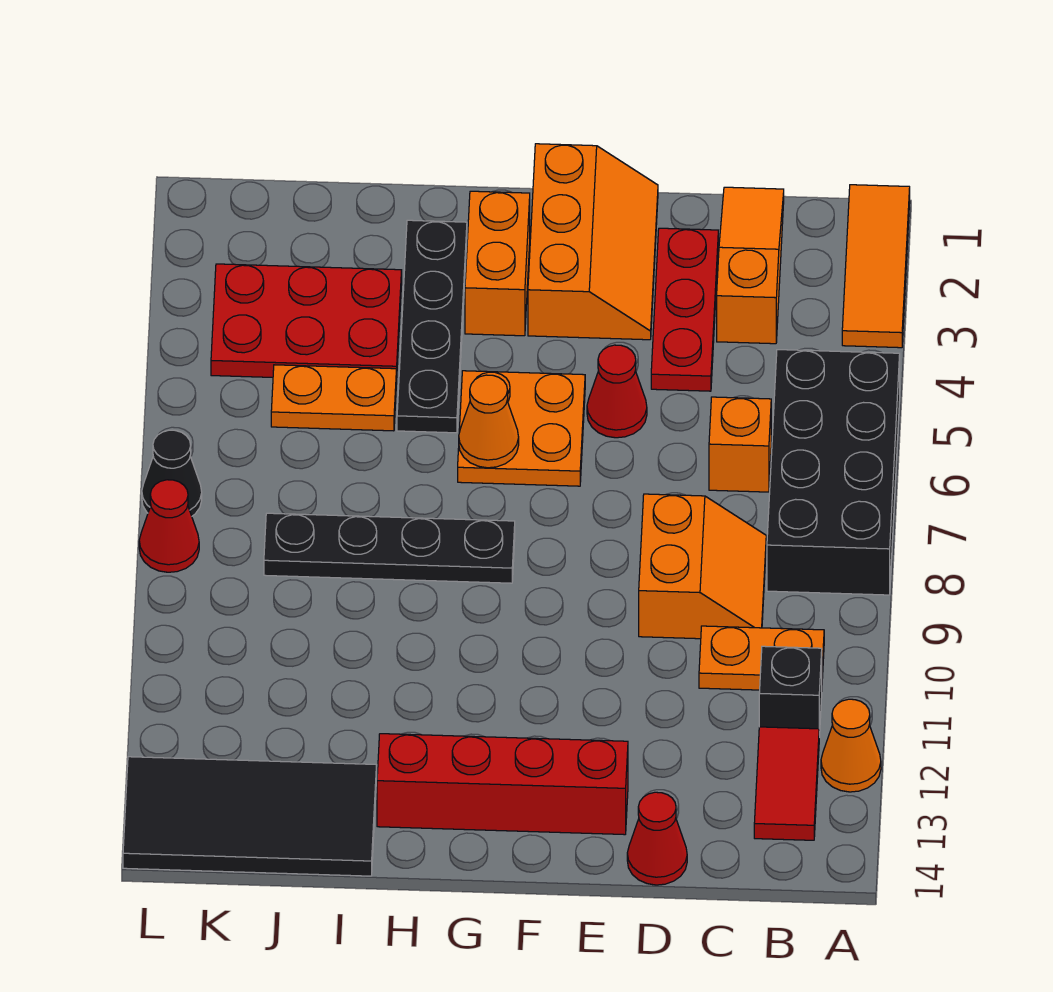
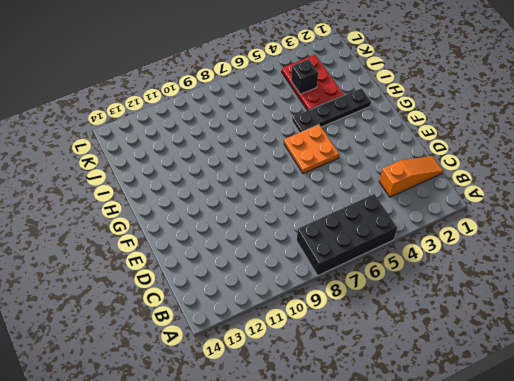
black 1x1 brick [291,59,318,94] -> black 1x1 brick moved to [759,646,822,737]
none -> orange 1x3 tile [842,185,910,348]
none -> orange 1x1 cone [821,699,881,792]
none -> orange 1x2 plate [699,626,824,690]

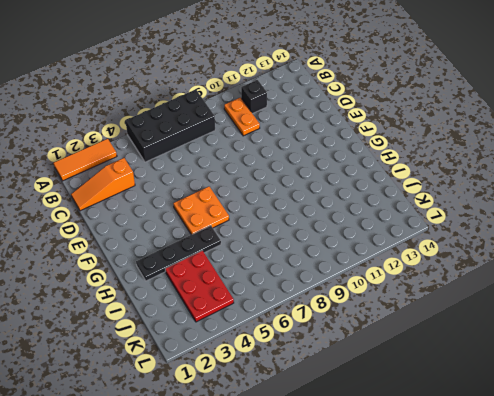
none -> orange 1x1 cone [821,699,881,792]
none -> red 1x2 tile [754,727,819,840]
none -> orange 1x1 brick [709,397,771,492]

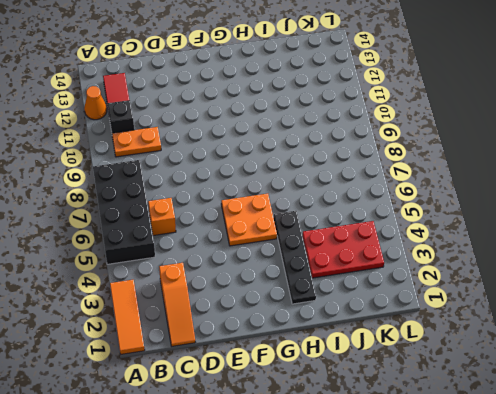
none -> orange 2x2 slope [639,494,766,639]
none -> red 1x3 plate [651,228,718,391]
none -> red 1x1 cone [627,792,687,885]

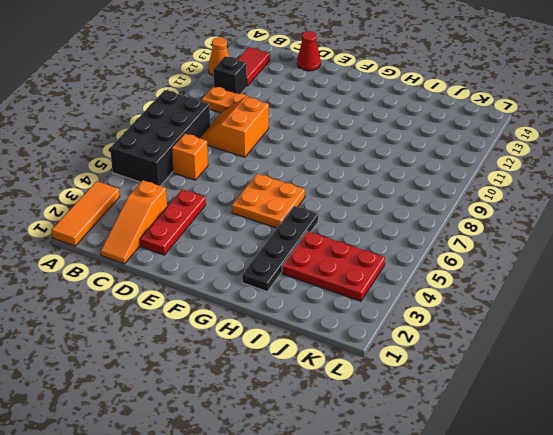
none -> orange 2x3 slope [528,144,658,340]
none -> red 1x1 cone [587,345,647,438]
none -> red 1x4 brick [377,734,628,835]

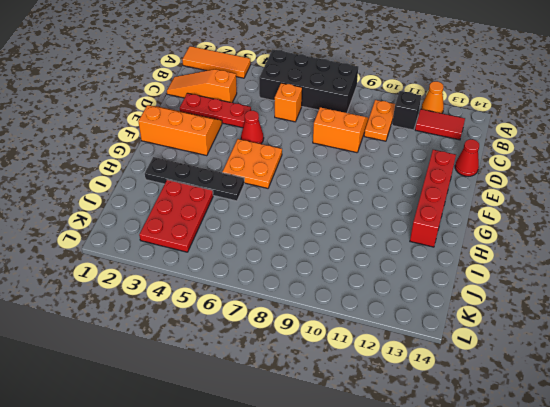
none -> orange 1x2 brick [465,191,530,336]
none -> black 1x4 plate [264,513,515,583]
none -> orange 1x2 plate [271,365,397,431]

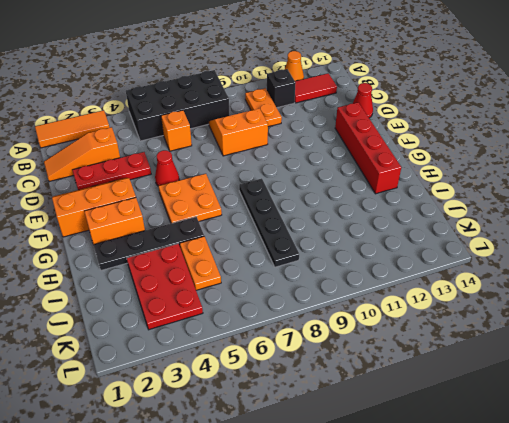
none -> black 2x4 tile [123,757,377,876]
none -> black 1x1 cone [142,430,202,516]
none -> red 1x1 cone [139,480,199,572]

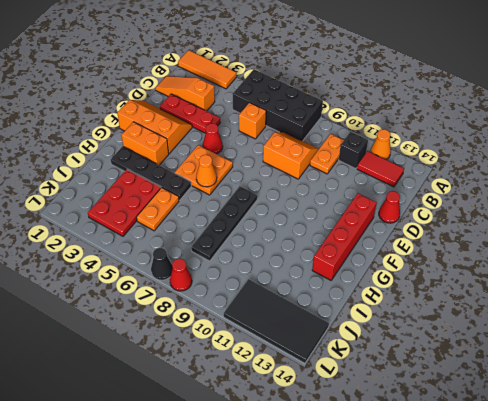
black 2x4 tile [224,279,329,363] -> black 2x4 tile turned to [123,757,377,876]

